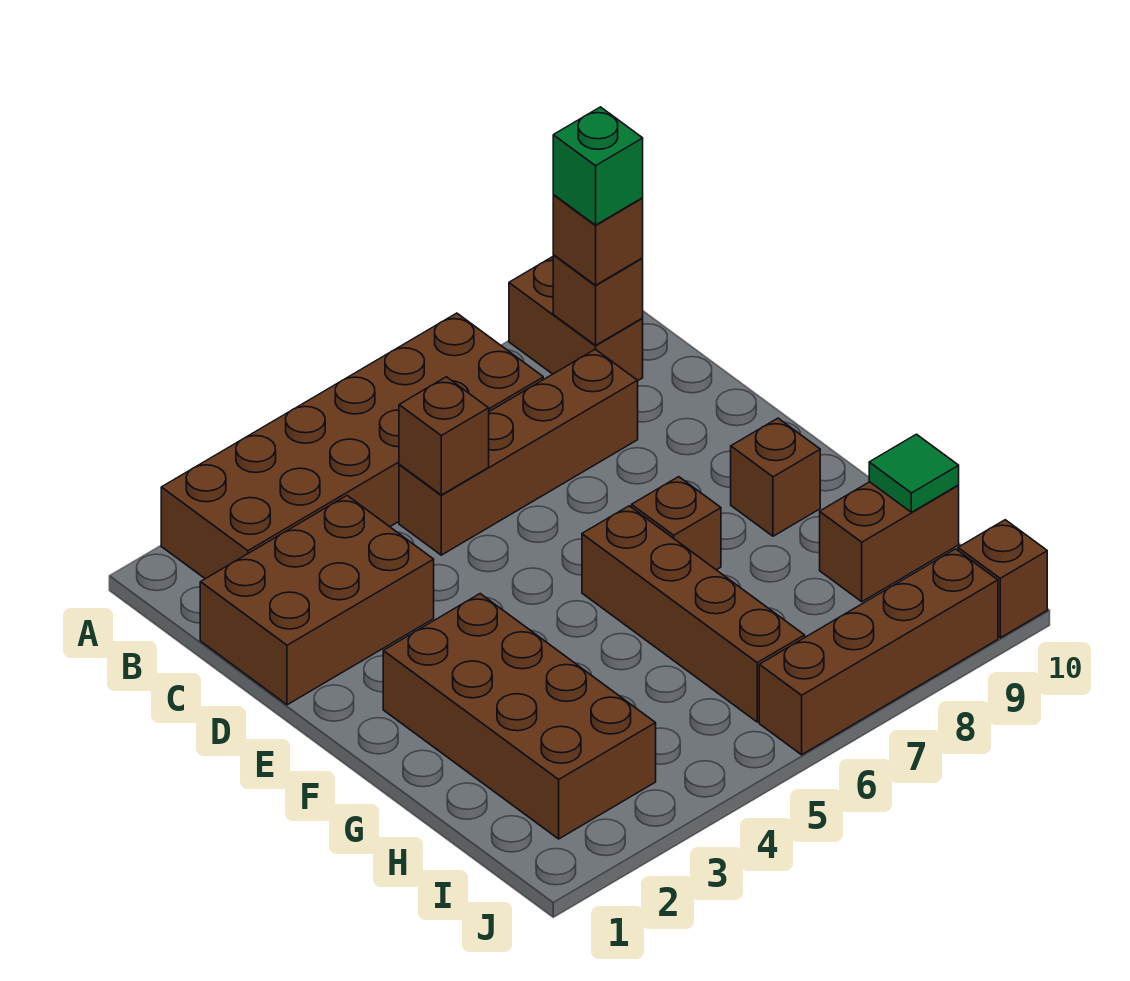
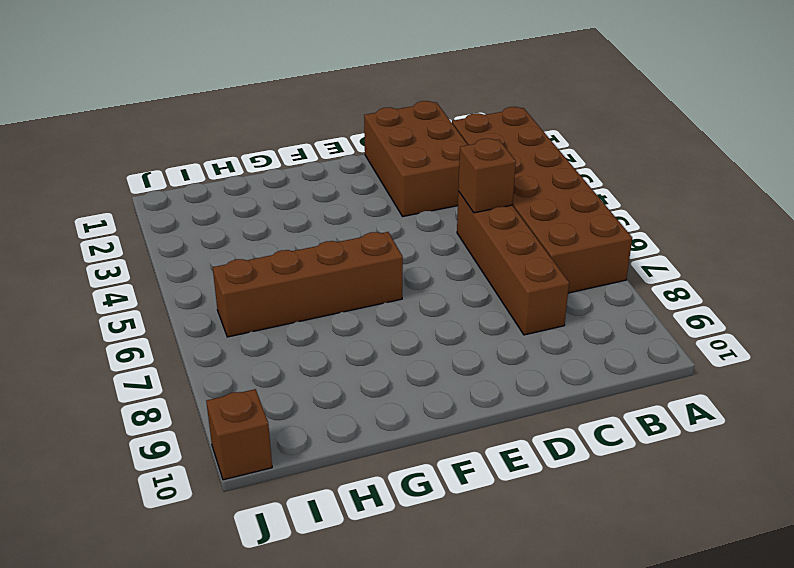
none -> brown 1x2 brick [509,257,643,381]
none -> brown 2x4 brick [383,594,656,839]
none -> brown 1x1 brick [632,477,721,570]

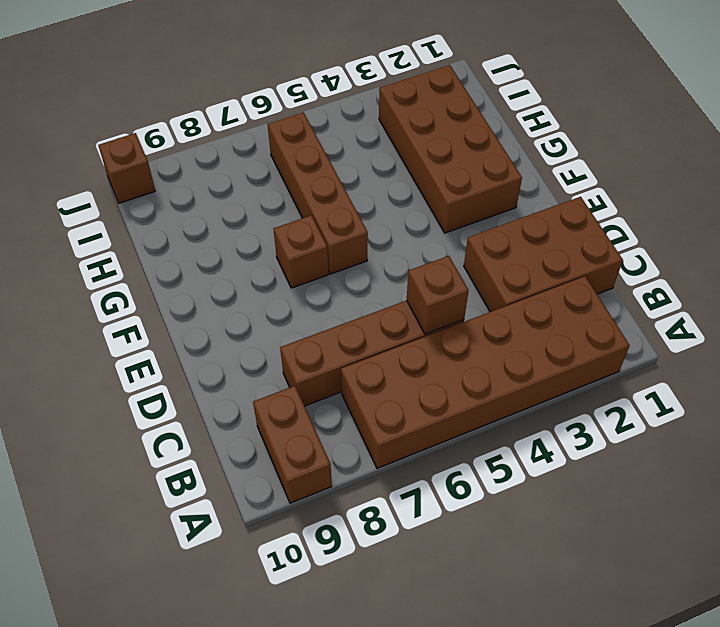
none -> brown 1x1 brick [731,418,820,536]
none -> brown 1x2 brick [820,482,959,602]
none -> brown 1x4 brick [759,549,998,755]

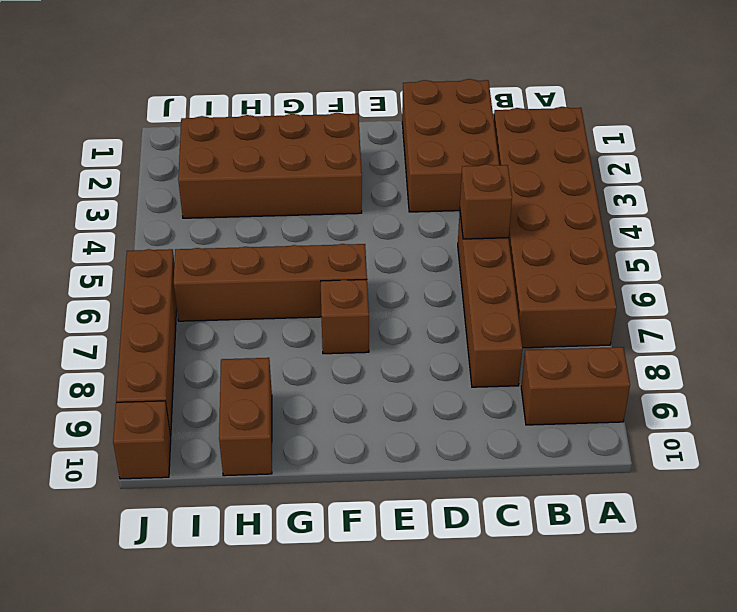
none -> brown 1x1 brick [731,418,820,536]
none -> brown 1x1 brick [553,255,643,345]
none -> green 1x1 tile [869,434,959,512]

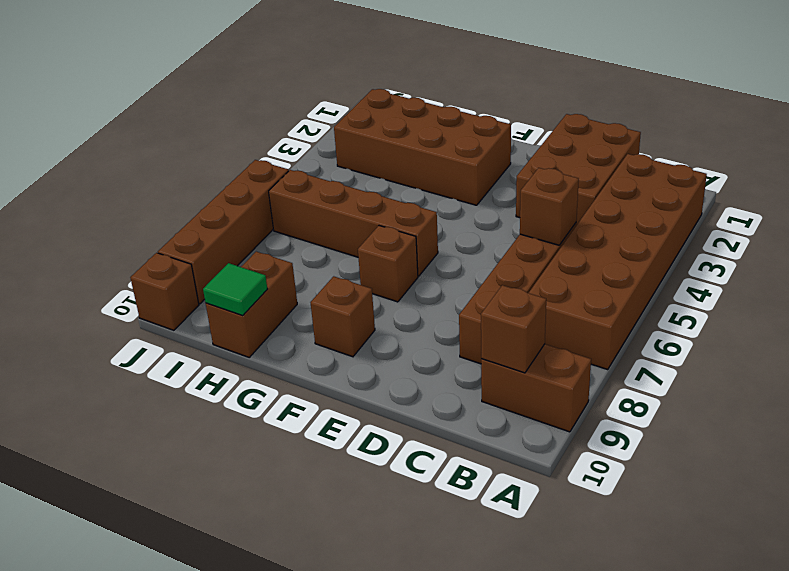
none -> brown 1x1 brick [553,195,643,285]
none -> green 1x1 brick [553,107,643,225]

